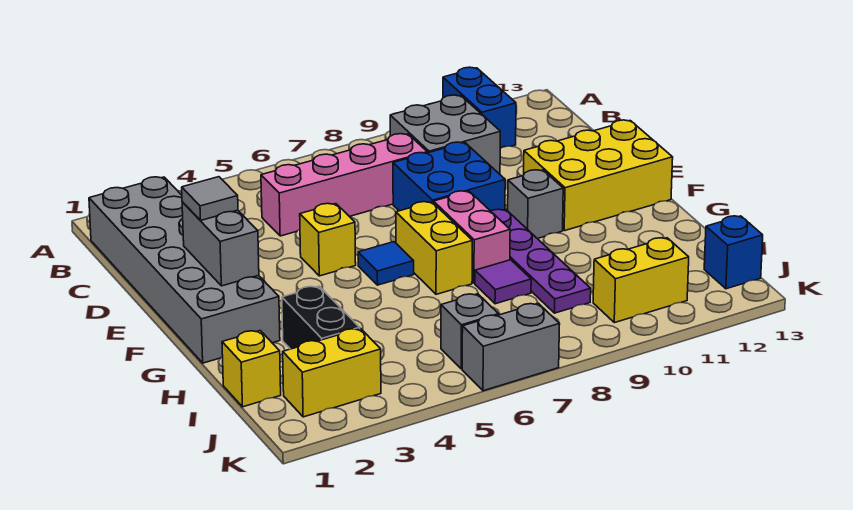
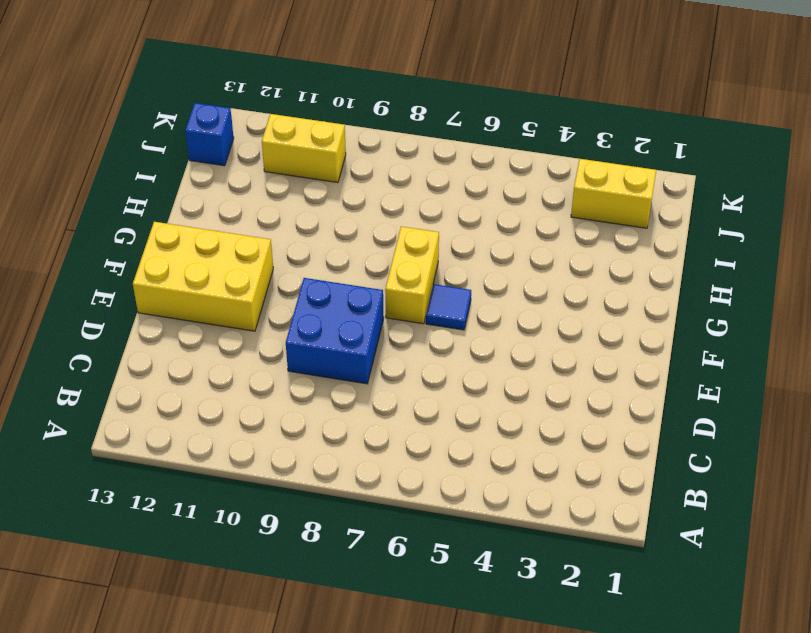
none -> blue 1x2 brick [443,67,516,148]
none -> grey 2x6 brick [89,177,280,363]
none -> grey 2x2 brick [390,95,500,174]

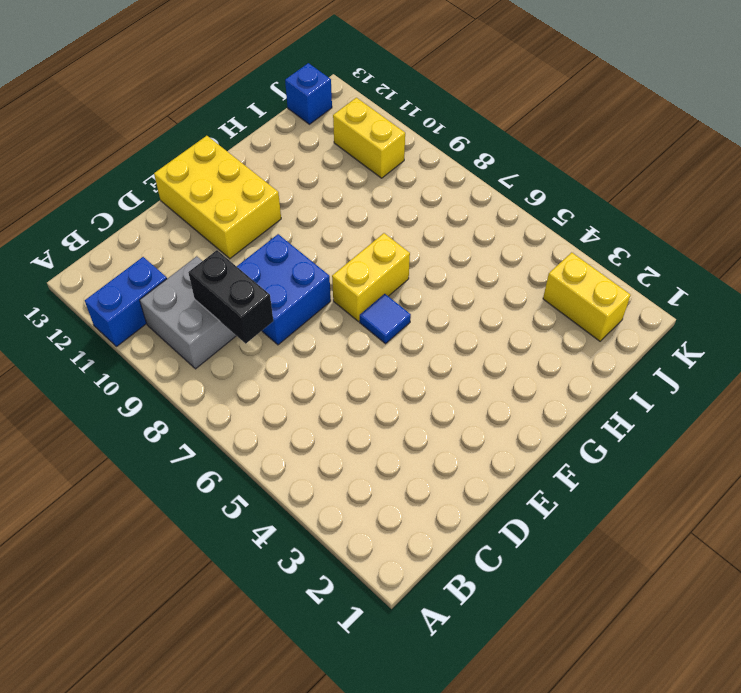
black 1x2 brick [188,250,273,344] -> black 1x2 brick turned to [282,286,360,349]
none -> grey 2x6 brick [89,177,280,363]
none -> pink 1x4 brick [261,134,427,236]
none -> yellow 1x1 brick [300,203,356,276]

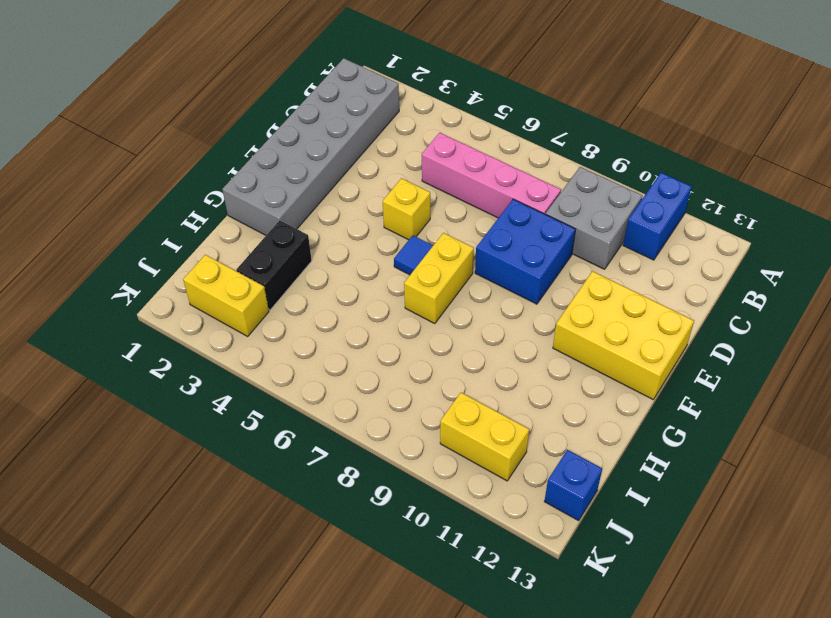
none -> pink 1x2 brick [434,191,510,283]
none -> purple 1x4 plate [491,209,591,313]
none -> grey 1x1 brick [508,170,563,239]

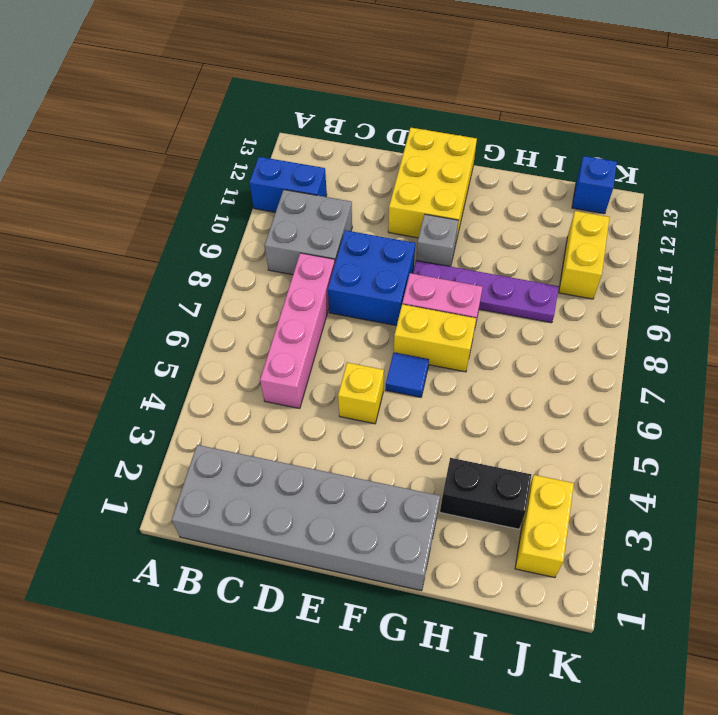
none -> purple 1x1 tile [475,260,531,304]
none -> yellow 1x1 brick [222,331,281,407]
none -> grey 1x1 brick [441,294,499,369]

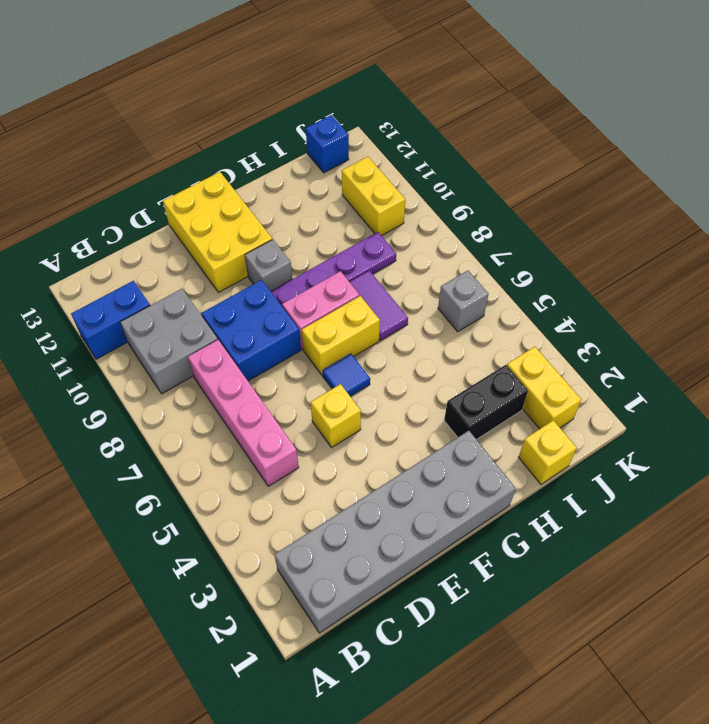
purple 1x2 tile [350,271,408,341] -> purple 1x1 tile [475,260,531,304]
none -> grey 1x2 brick [462,303,560,391]
none -> grey 1x2 brick [182,202,259,286]
none -> grey 1x1 tile [182,177,238,221]

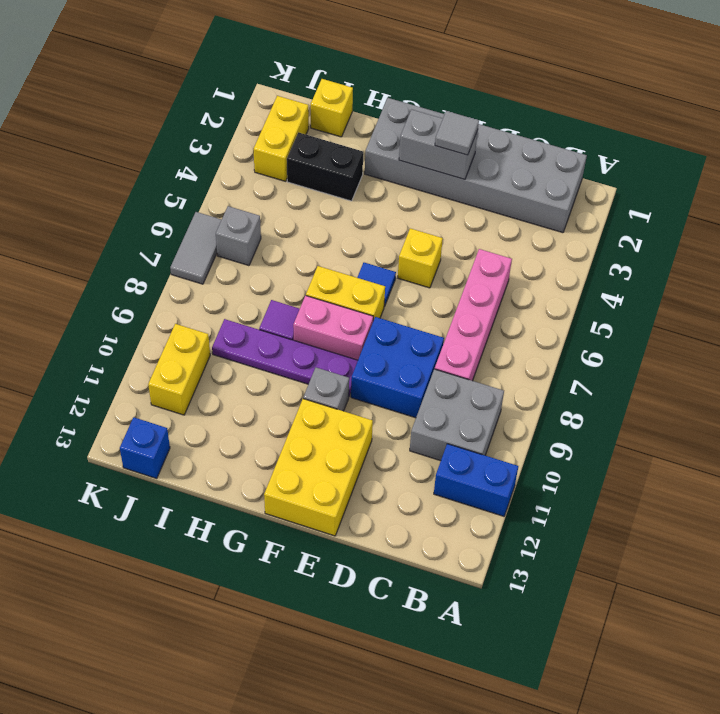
grey 1x2 tile [170,212,222,284] -> grey 1x2 brick [462,303,560,391]

